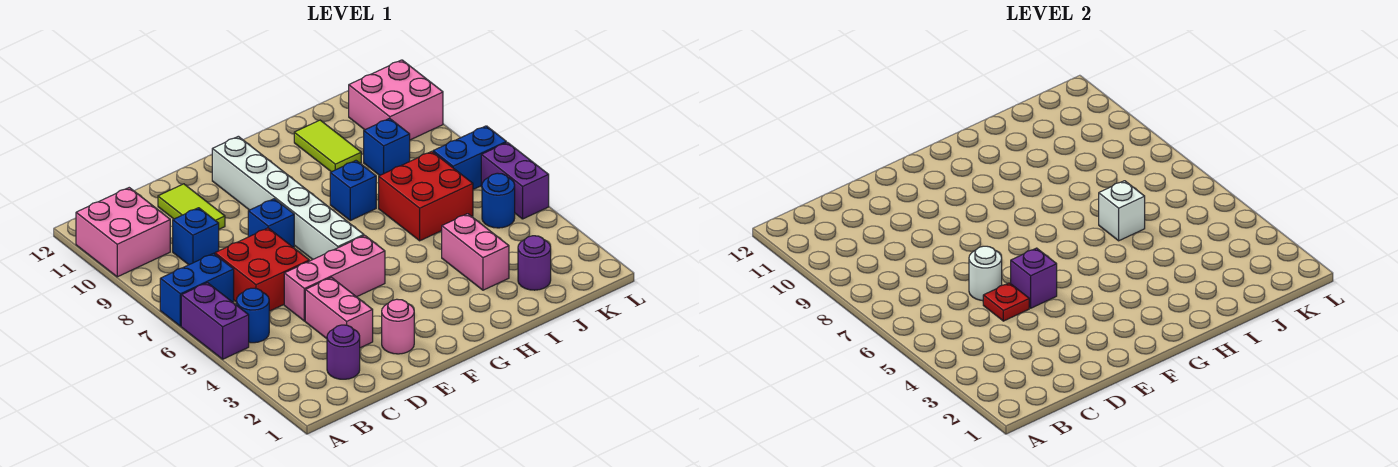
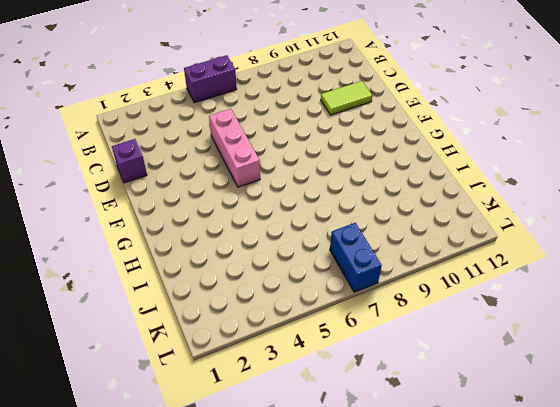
purple 1x1 brick [112,139,147,183] -> purple 1x1 brick moved to [1011,248,1057,308]
none -> blue 1x2 brick [160,253,234,326]
none -> pink 2x2 brick [76,188,170,277]
none -> blue 1x1 round brick [236,288,269,343]

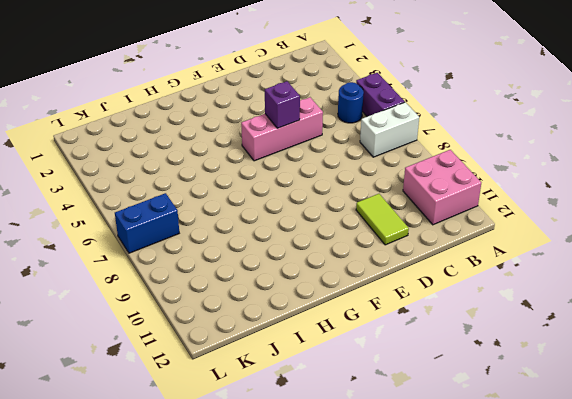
white 1x2 brick [360,102,419,157] -> blue 1x2 brick [160,253,234,326]
none -> purple 1x1 round brick [327,325,360,379]
none -> red 2x2 brick [215,228,309,311]
none -> blue 1x1 brick [173,208,219,265]

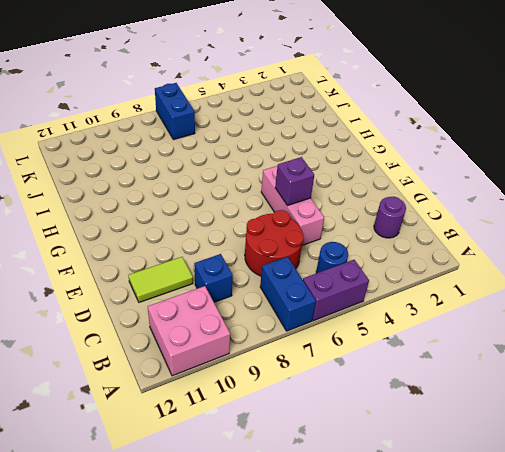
red 2x2 round brick [245,210,304,276] -> red 2x2 brick [215,228,309,311]
none -> pink 1x2 brick [305,277,373,348]
none -> pink 1x1 round brick [382,299,414,354]
none -> blue 1x1 brick [248,199,294,247]

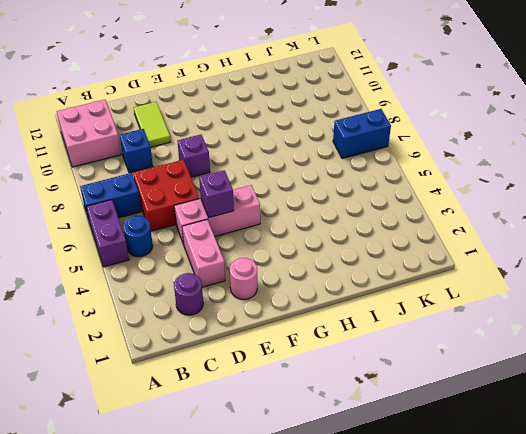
purple 1x1 brick [178,135,210,177] -> blue 1x1 brick [248,199,294,247]
none -> white 1x6 brick [212,136,364,259]
none -> blue 1x1 brick [330,161,376,220]
none -> pink 1x2 brick [442,214,509,290]

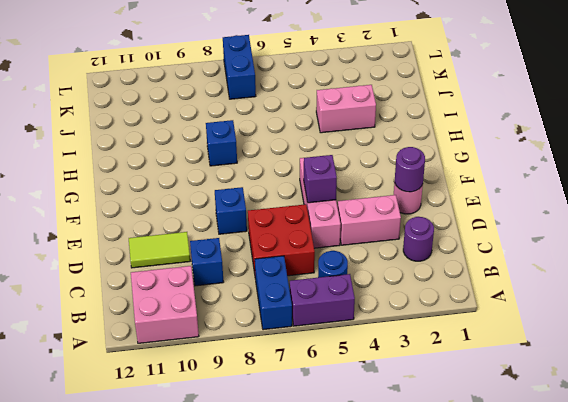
purple 1x1 round brick [395,147,425,192] -> purple 1x1 round brick moved to [518,236,551,290]
none -> white 1x6 brick [212,136,364,259]
none -> red 2x2 brick [379,151,473,241]
none -> lime 1x2 tile [294,120,361,172]

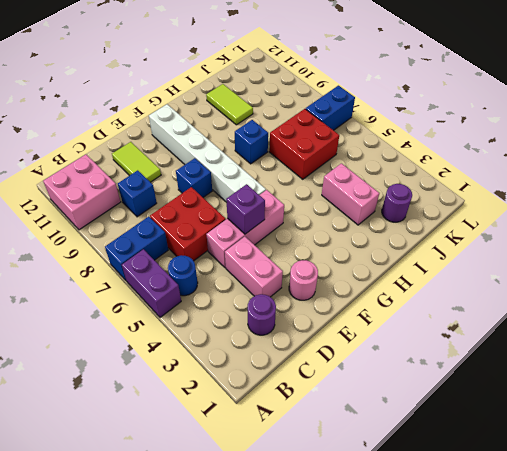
none -> blue 1x1 brick [364,118,410,176]
none -> blue 1x1 round brick [482,173,515,228]
none -> pink 2x2 brick [349,60,443,140]

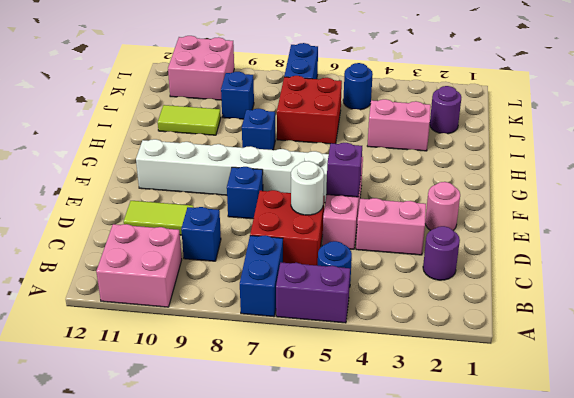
none -> purple 1x2 brick [481,142,549,219]
none -> red 1x1 plate [983,283,1029,321]
none -> white 1x1 brick [1099,181,1145,241]

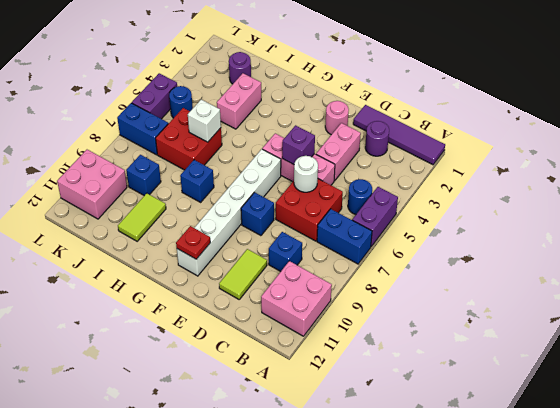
purple 1x4 tile [353,105,445,165] -> none
red 1x1 plate [176,226,210,259] -> red 1x1 plate moved to [983,283,1029,321]

